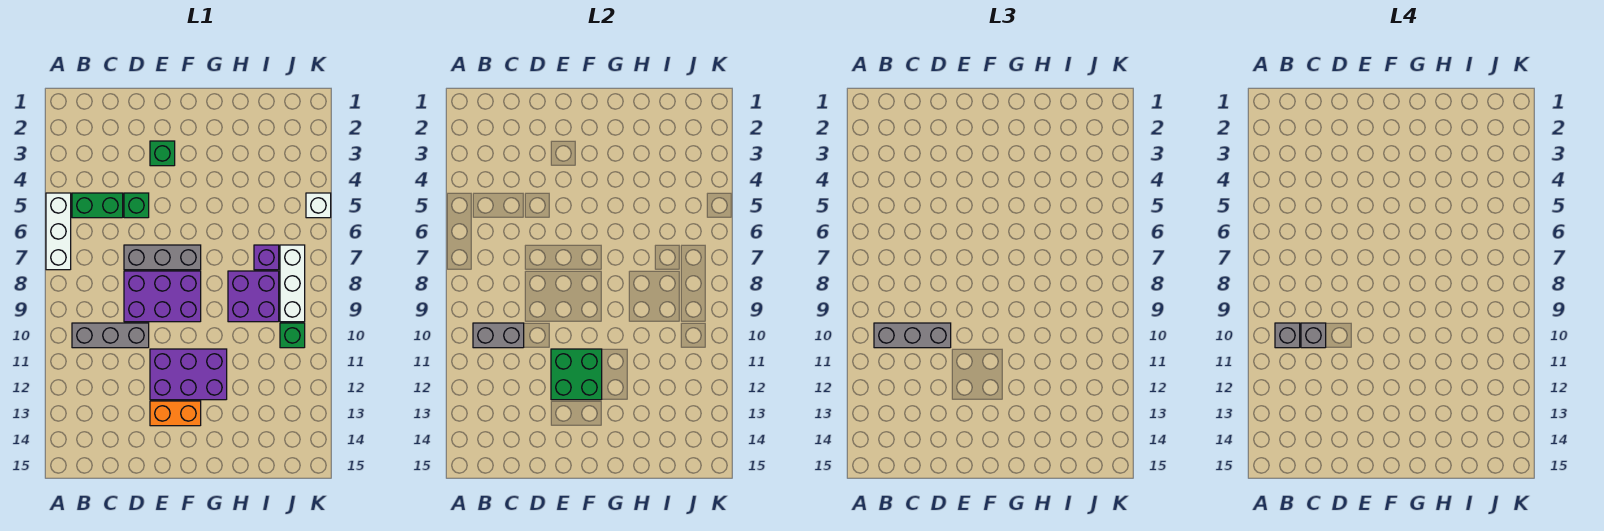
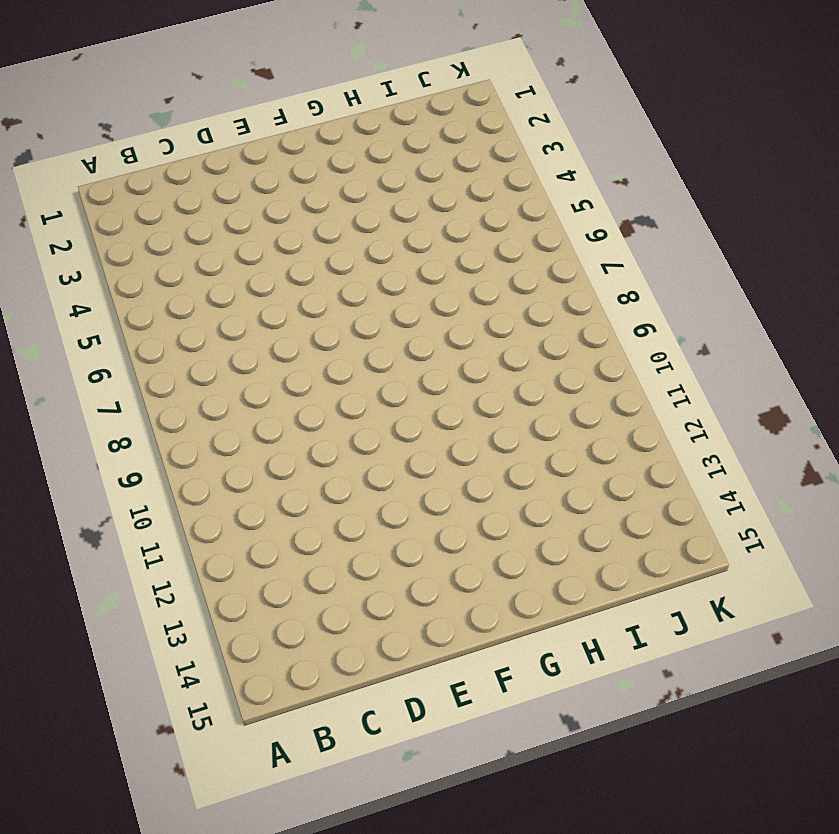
none -> white 1x3 brick [46,193,71,270]
none -> green 1x2 brick [72,193,123,218]
none -> grey 1x3 brick [72,323,149,348]

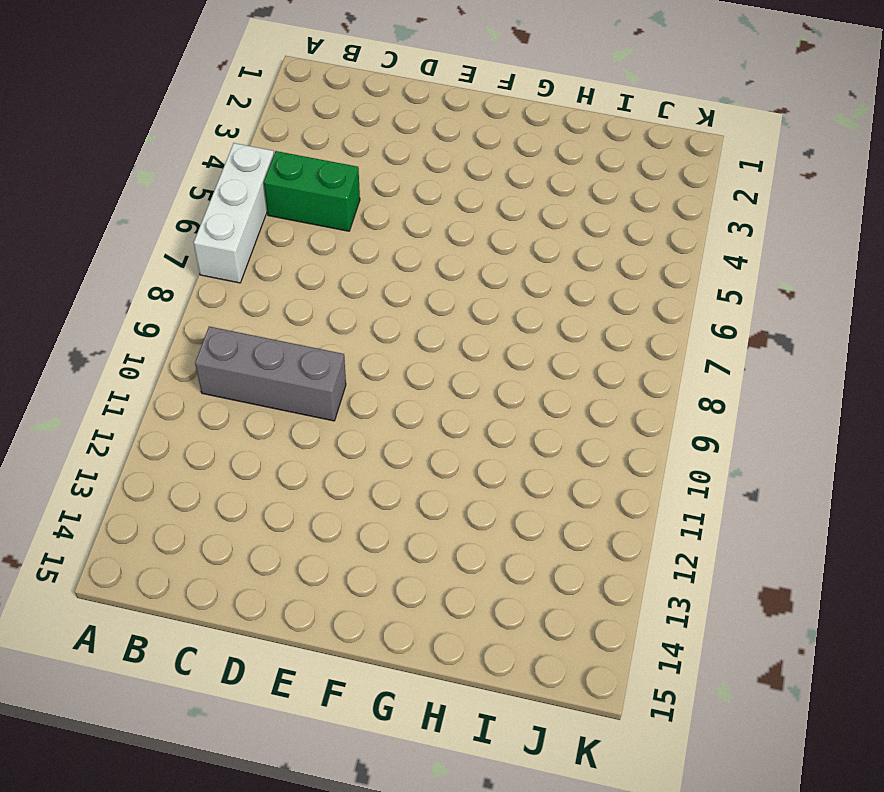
none -> green 1x1 brick [124,193,149,218]
none -> grey 1x3 brick [124,245,201,270]
none -> purple 2x3 brick [124,271,201,322]

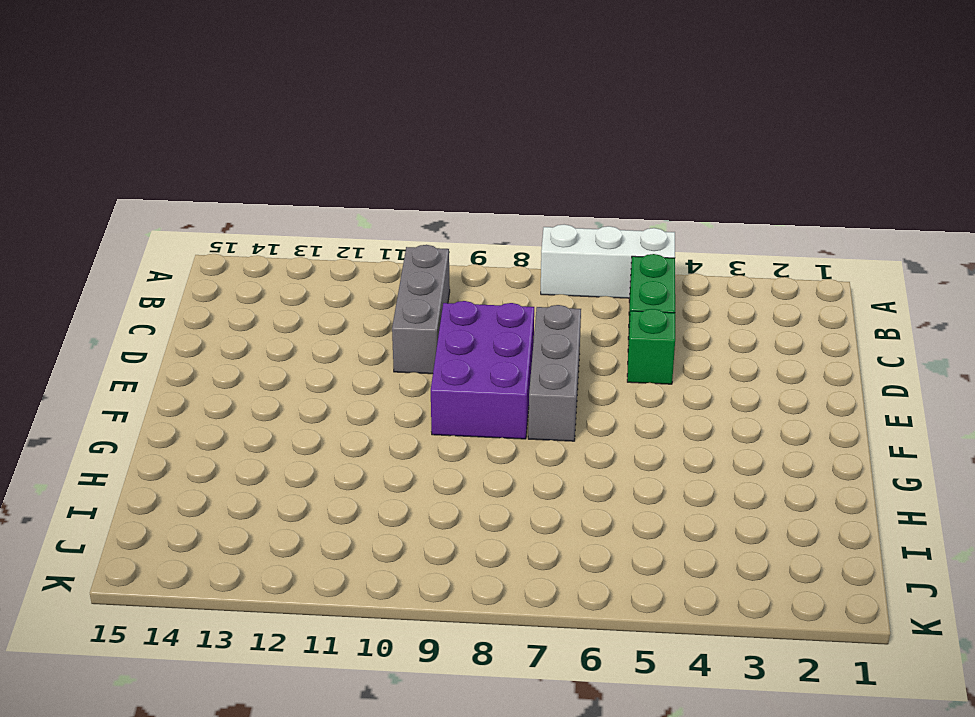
none -> green 1x1 brick [150,141,175,166]
none -> purple 2x3 brick [150,349,227,400]
none -> orange 1x2 brick [150,401,201,426]

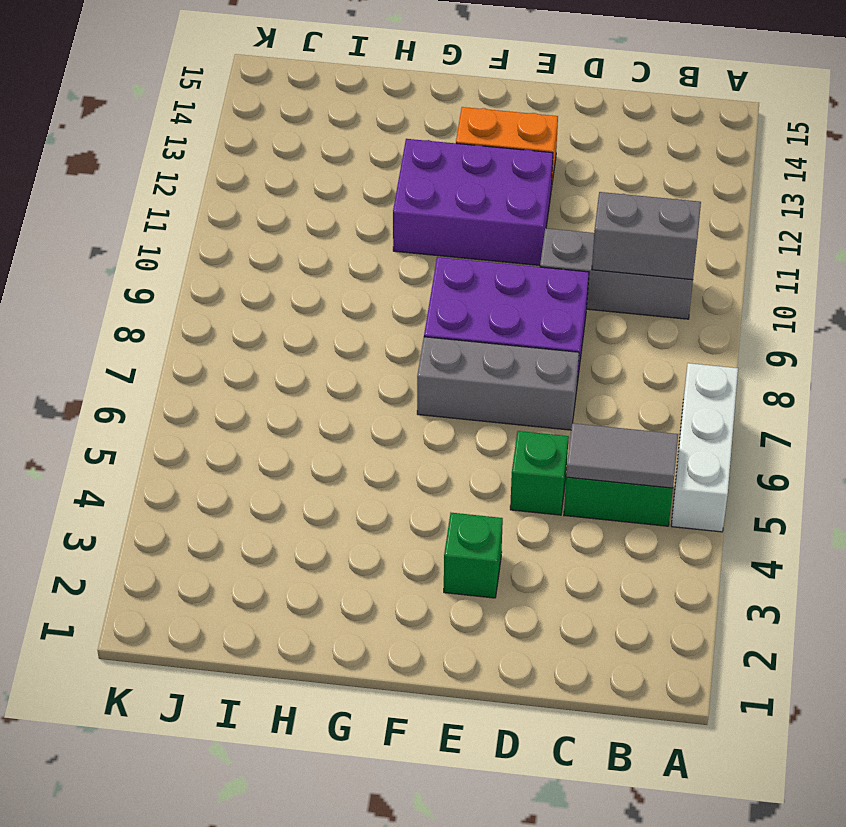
grey 1x2 tile [566,423,678,488] -> none
none -> purple 2x2 brick [228,271,279,322]
none -> purple 1x1 brick [254,245,279,270]
none -> white 1x3 brick [280,245,305,322]

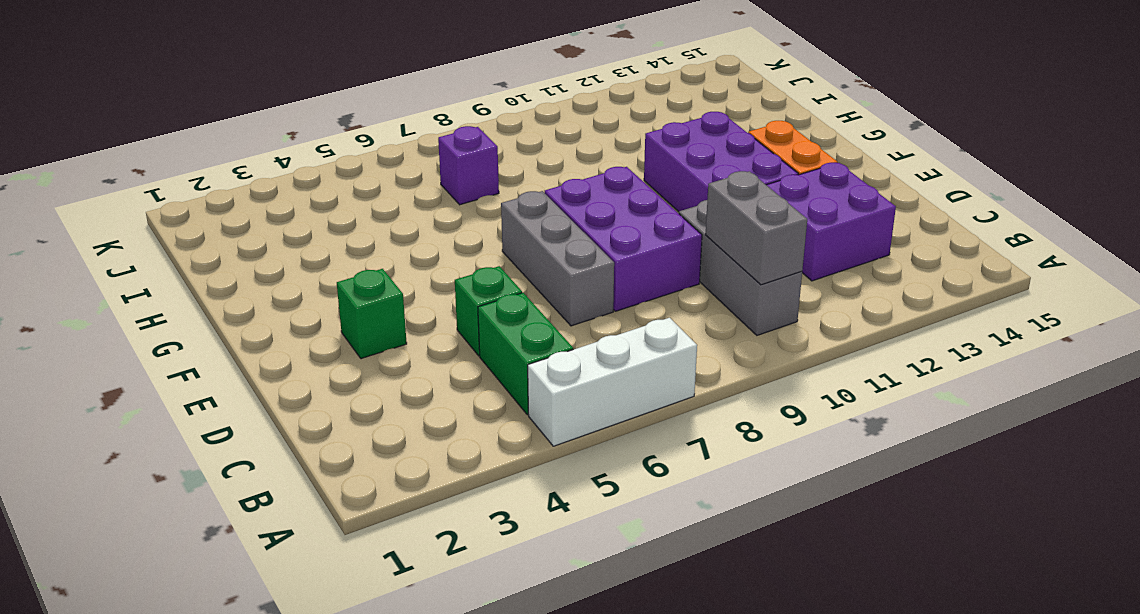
purple 2x2 brick [767,163,896,281] -> purple 2x2 brick moved to [228,271,279,322]
none -> white 1x3 brick [280,245,305,322]
none -> green 1x1 brick [280,323,305,348]
none -> white 1x1 brick [306,193,331,218]

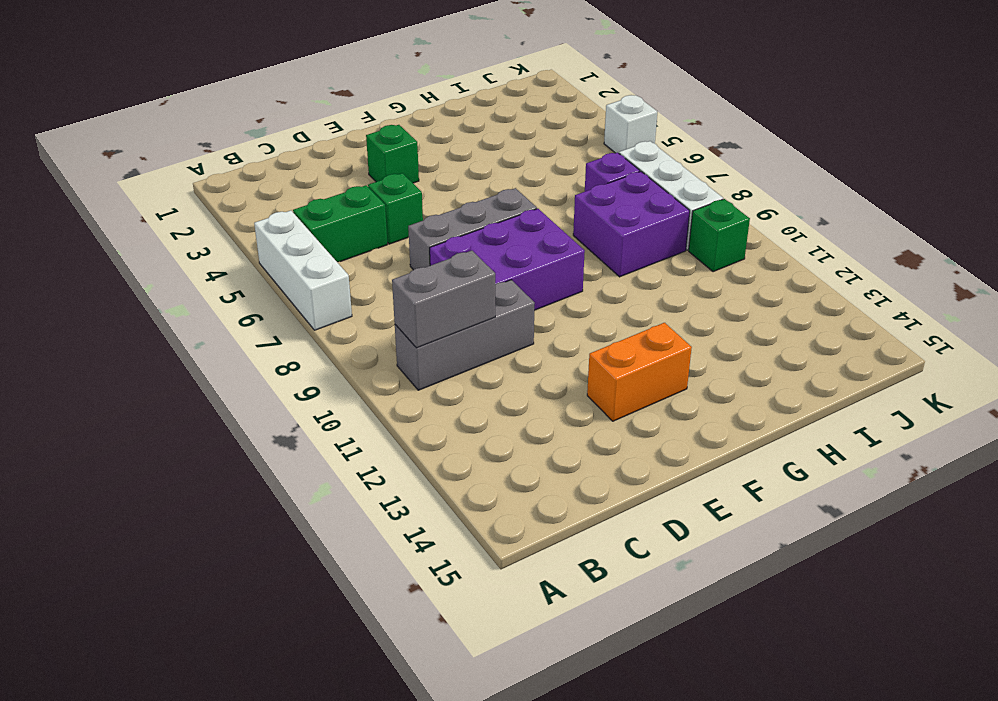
none -> purple 2x3 brick [150,349,227,400]
none -> green 2x2 brick [551,349,602,400]
none -> grey 1x3 brick [874,323,951,348]

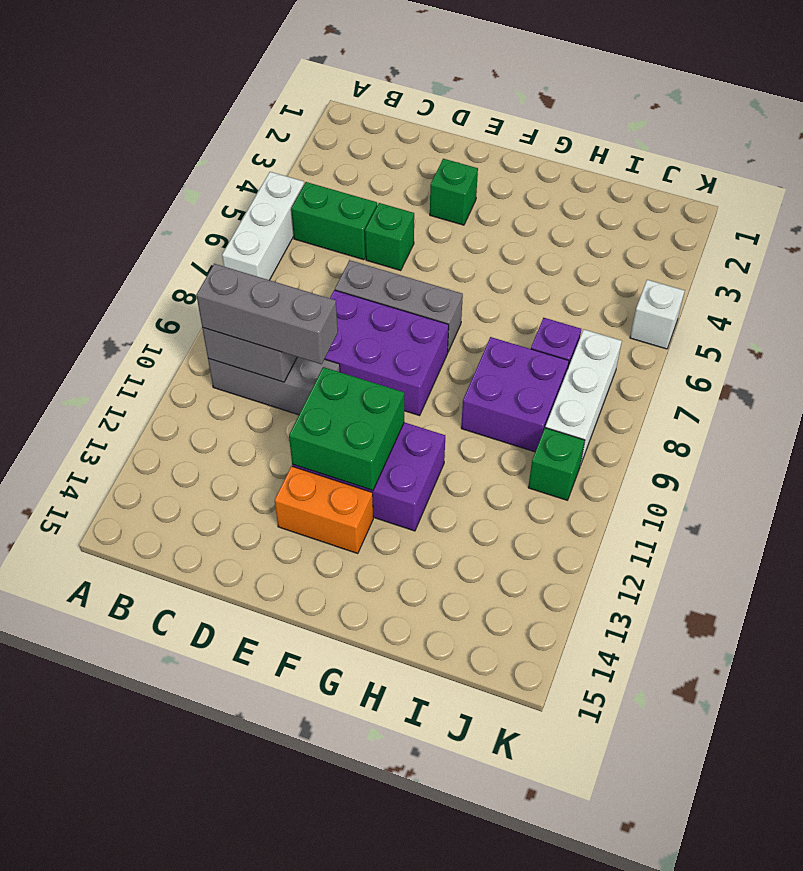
none -> grey 1x1 brick [1275,323,1300,348]
none -> grey 1x1 brick [1301,323,1326,348]

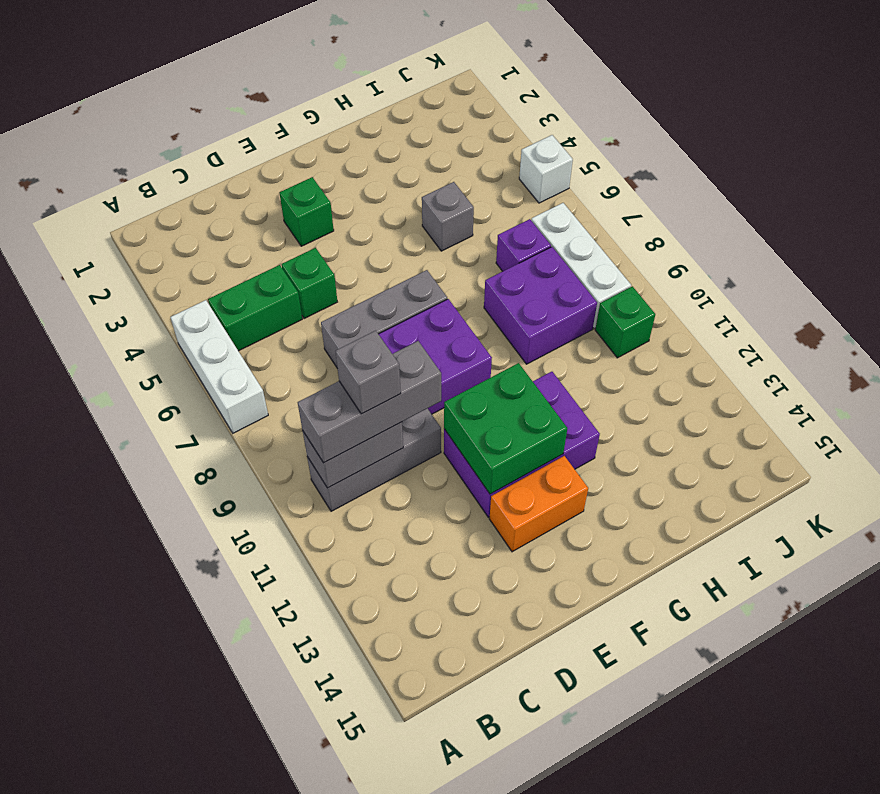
grey 1x1 brick [422,182,474,251] -> grey 1x1 brick moved to [1275,323,1300,348]

